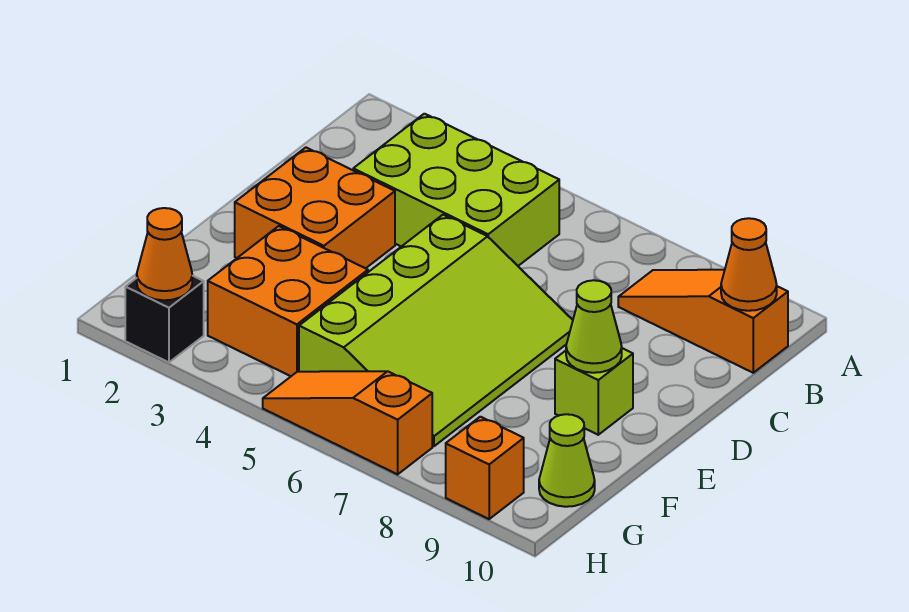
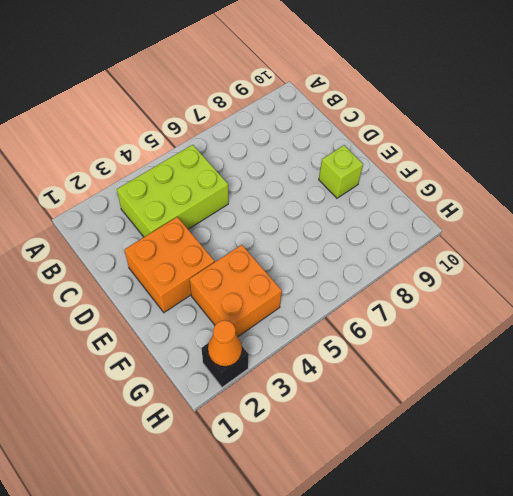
none -> orange 1x3 slope [618,270,788,373]
none -> lime 3x4 slope [299,215,573,446]
none -> lime 1x1 cone [539,414,595,507]

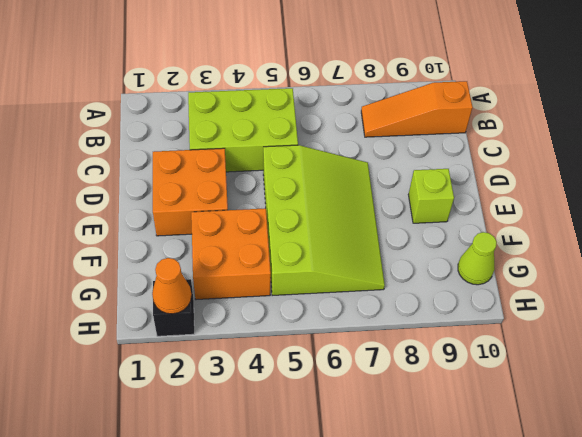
none -> orange 1x3 slope [263,371,432,474]
none -> orange 1x1 brick [446,417,524,519]
none -> orange 1x1 cone [721,218,777,311]

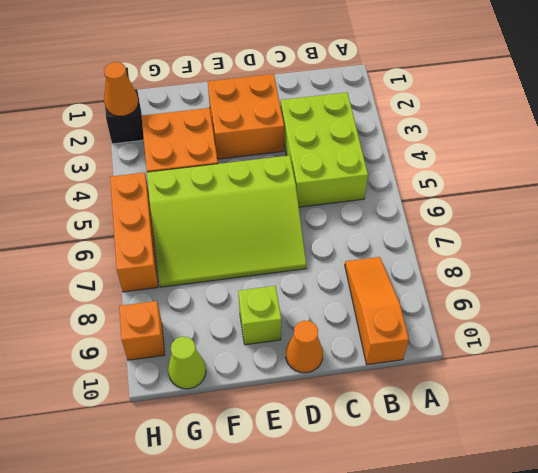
orange 1x1 cone [286,321,323,373] -> orange 1x1 cone moved to [721,218,777,311]
orange 1x3 brick [110,173,158,292] -> orange 1x3 slope [263,371,432,474]
none -> lime 1x1 cone [566,280,622,373]

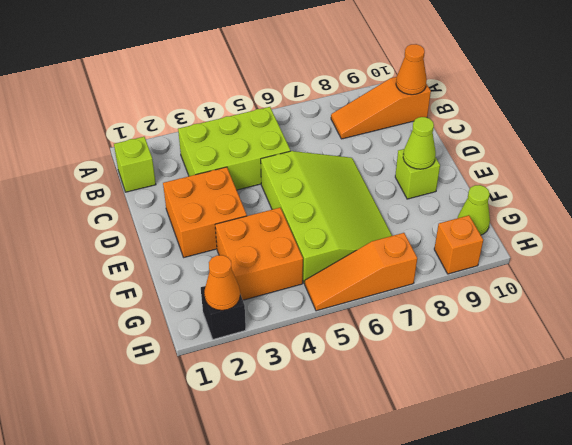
lime 1x1 brick [114,137,156,192] -> none

